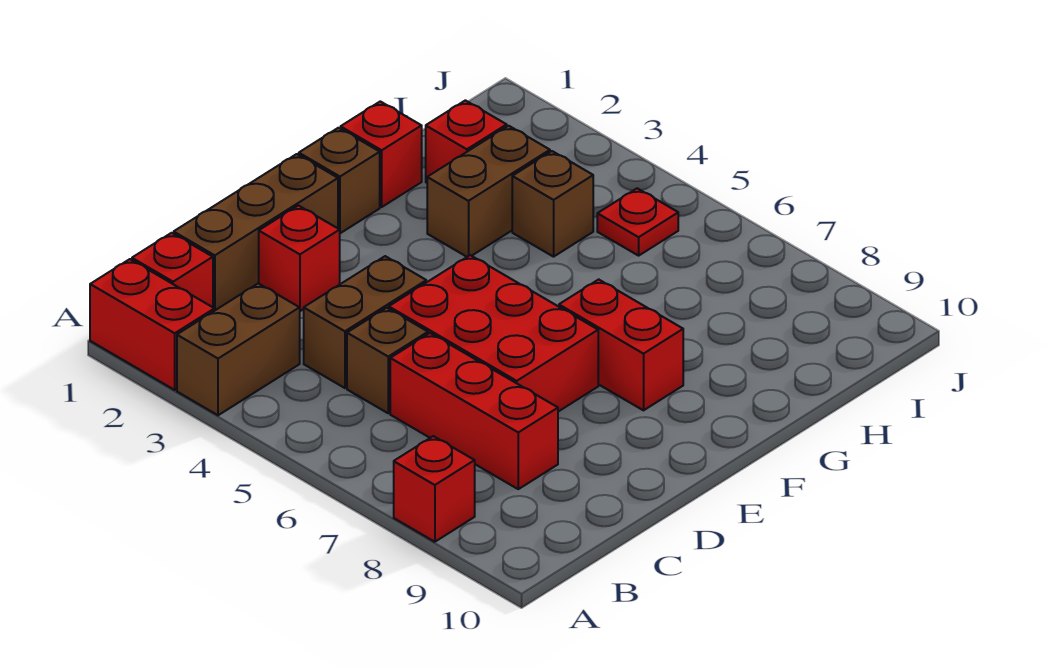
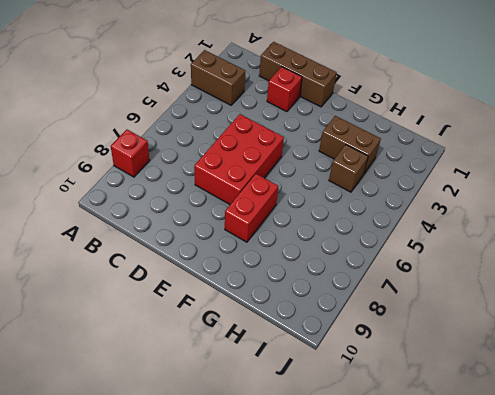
none -> red 1x2 brick [90,259,214,390]
none -> red 1x1 brick [132,233,213,307]
none -> brown 1x2 brick [304,256,426,388]

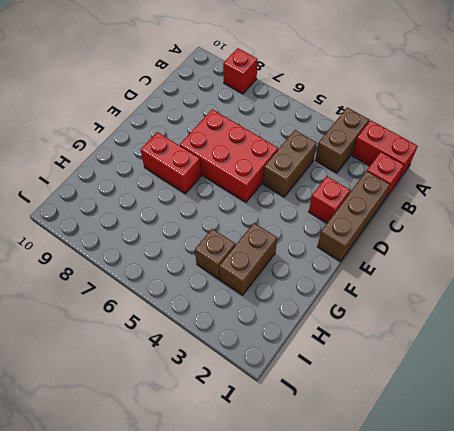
none -> brown 1x1 brick [347,308,428,413]
none -> red 1x3 brick [390,333,558,489]
none -> brown 1x1 brick [299,128,380,233]

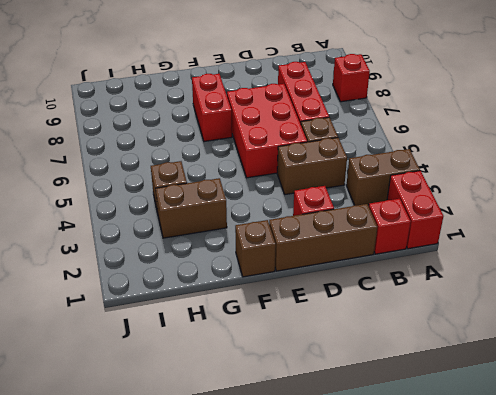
none -> red 1x1 brick [341,101,422,207]
none -> red 1x1 brick [426,100,507,183]
none -> red 1x1 plate [597,188,678,256]

